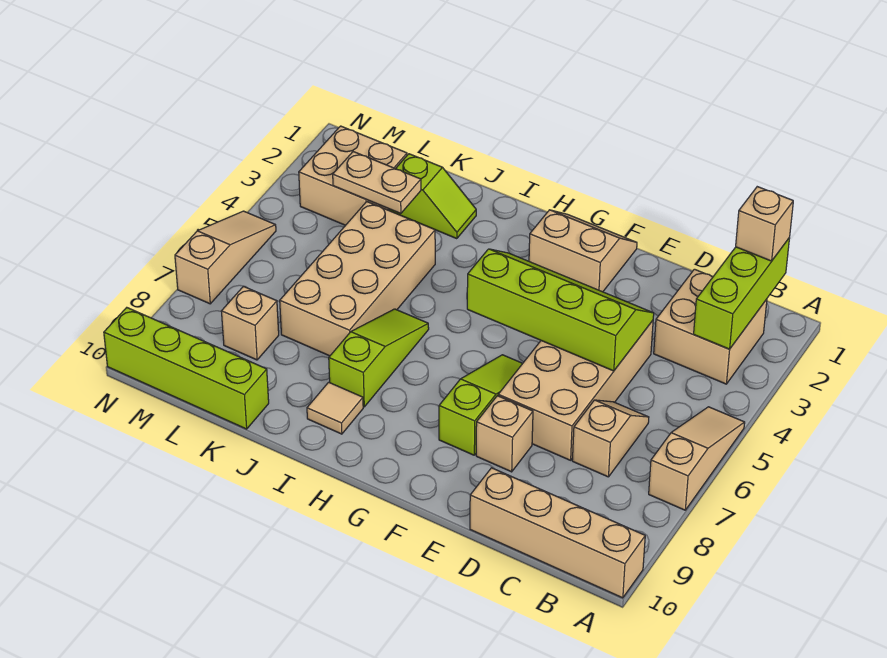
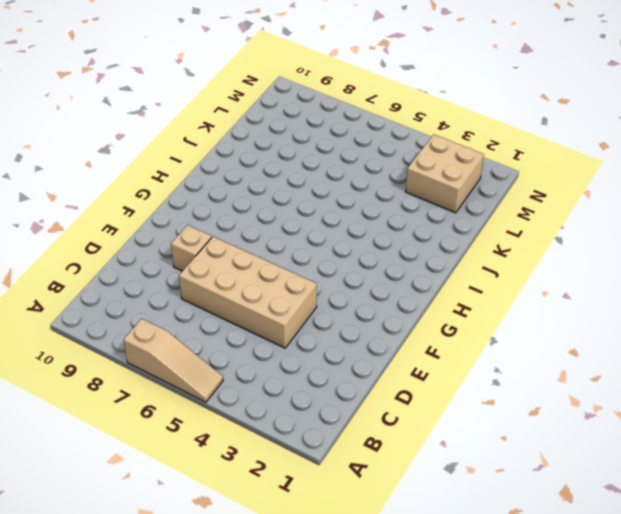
none -> tan 1x4 brick [470,468,645,598]
none -> tan 2x2 brick [654,269,767,384]
none -> tan 1x2 slope [572,400,649,477]

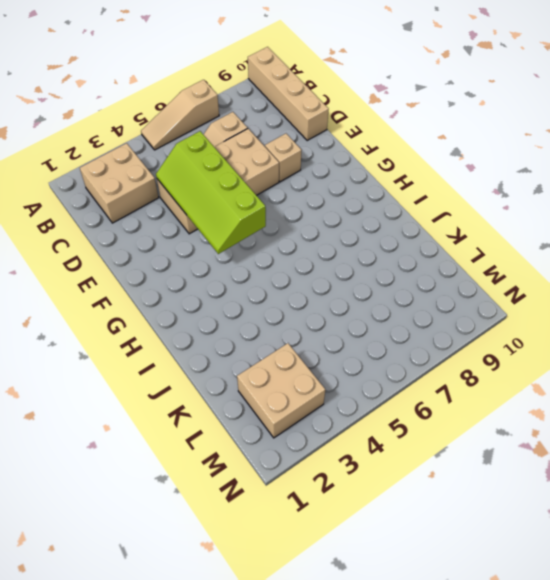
none -> tan 2x2 slope [529,210,637,292]
none -> lime 1x3 slope [439,355,523,455]
none -> lime 1x3 slope [329,309,429,407]

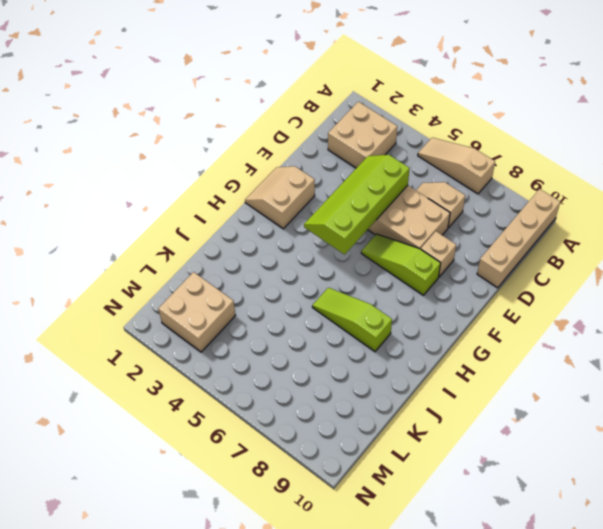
none -> tan 1x1 tile [307,382,363,434]
none -> lime 1x2 slope [389,154,476,239]
none -> tan 2x4 brick [280,202,435,356]

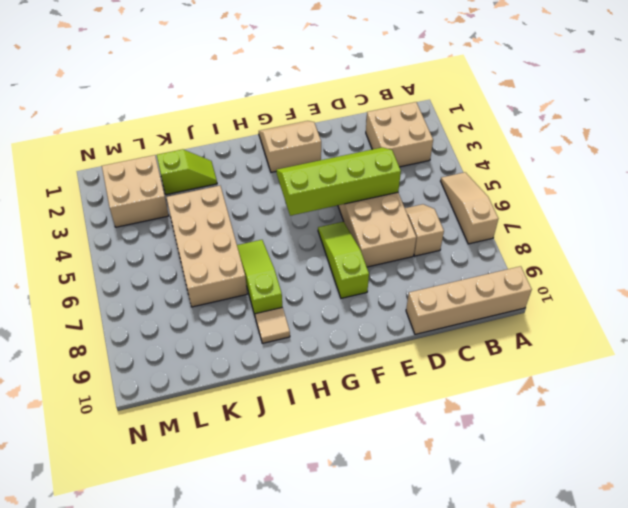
none -> tan 1x1 brick [476,396,533,472]
none -> lime 1x4 brick [104,308,269,429]
none -> tan 1x1 brick [221,287,279,360]

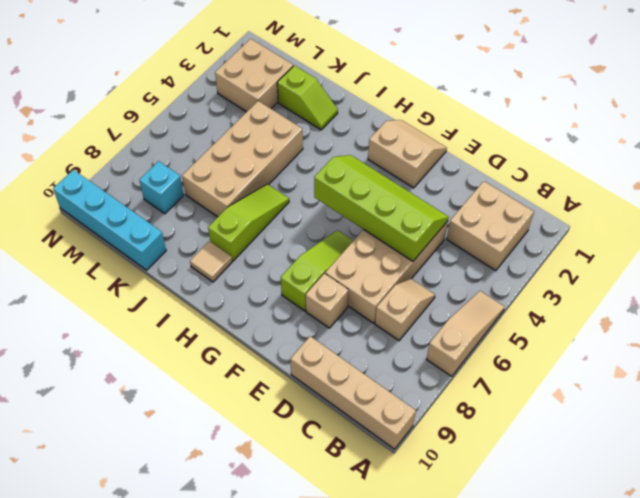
cyan 1x4 brick [53,170,166,270] -> lime 1x4 brick [104,308,269,429]
cyan 1x1 brick [139,161,184,214] -> tan 1x1 brick [221,287,279,360]
none -> tan 1x3 slope [175,211,276,304]
none -> lime 1x3 brick [694,238,790,349]
none -> tan 1x2 plate [333,152,421,213]

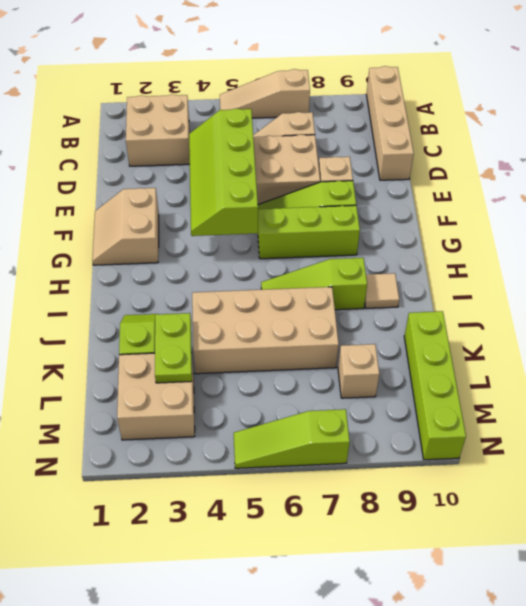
lime 1x3 brick [258,205,360,259] -> lime 1x3 brick moved to [694,238,790,349]
lime 1x2 plate [155,313,192,383] -> tan 1x2 plate [333,152,421,213]
lime 1x3 slope [234,409,350,468] -> tan 1x3 slope [175,211,276,304]
none -> tan 1x1 brick [736,187,793,261]

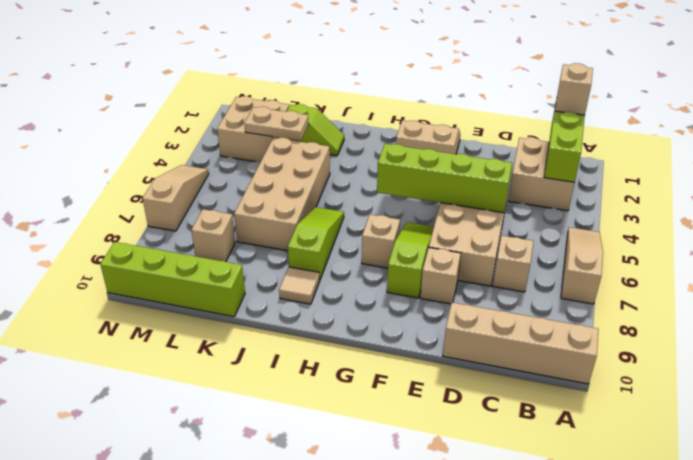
tan 1x1 brick [362,215,400,268] -> none

